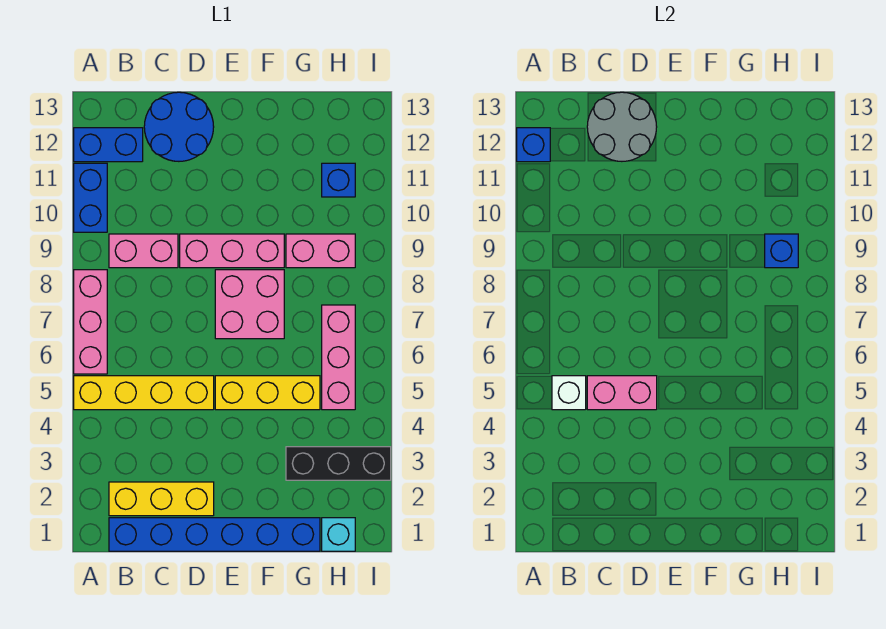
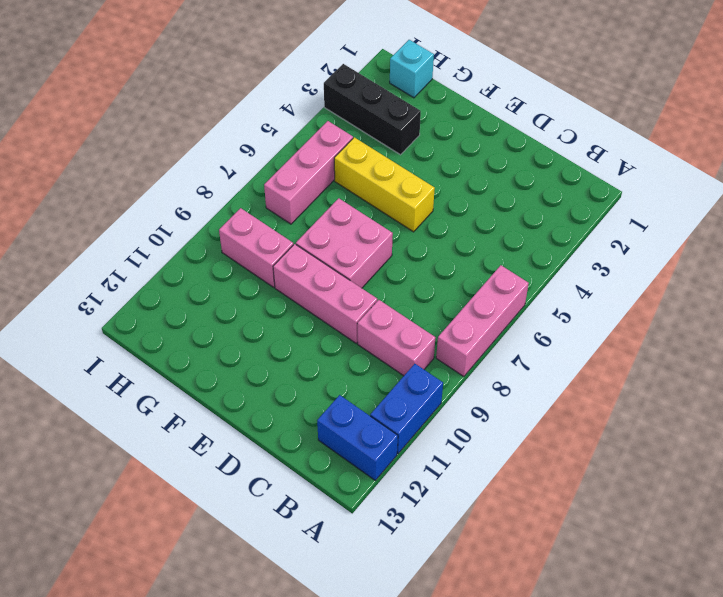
none -> yellow 1x4 brick [74,376,214,410]
none -> blue 1x6 brick [109,518,320,551]
none -> yellow 1x3 brick [109,482,214,516]

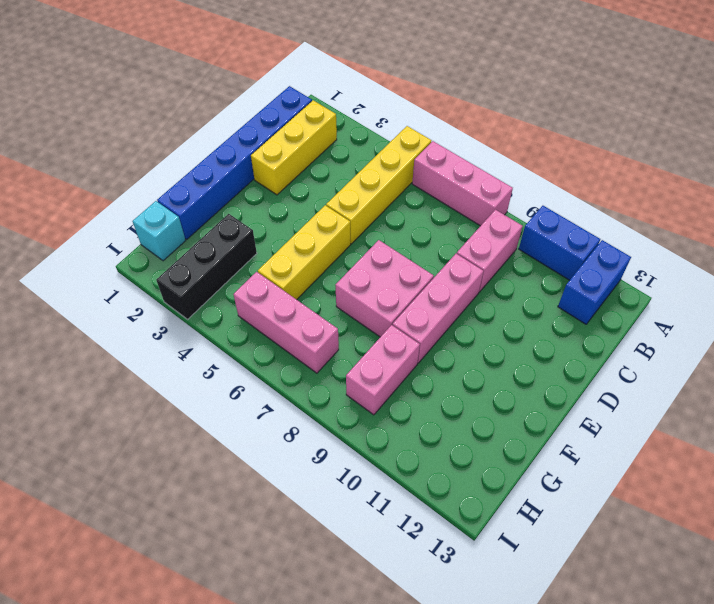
none -> blue 2x2 round brick [144,92,214,161]
none -> blue 1x1 brick [322,163,355,197]
none -> blue 1x1 brick [517,128,550,162]

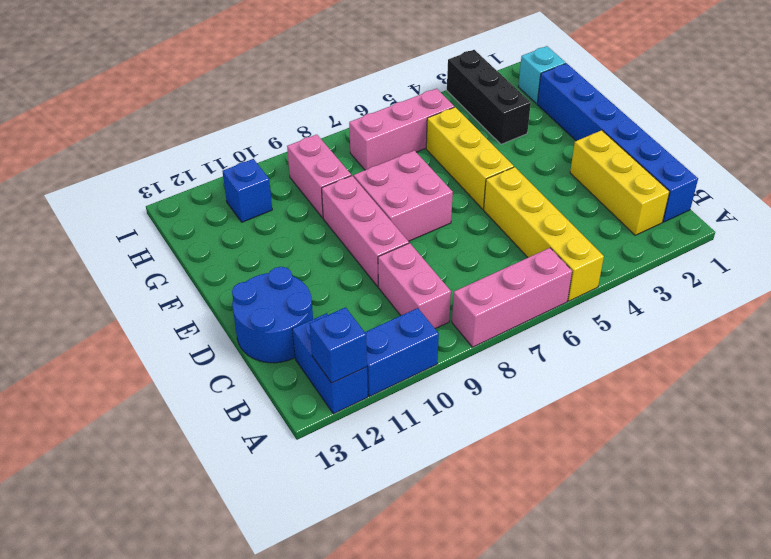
none -> white 1x1 brick [552,376,586,410]
none -> pink 1x2 brick [587,376,657,410]
none -> grey 2x2 round brick [587,92,657,161]

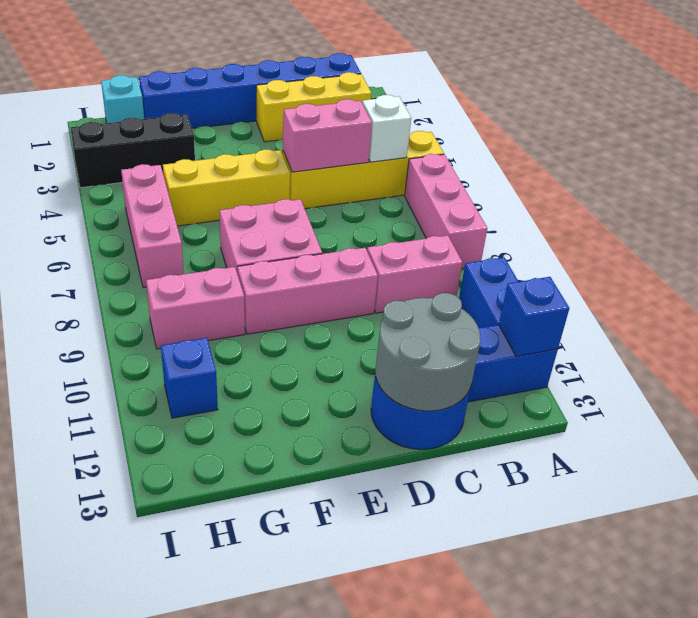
none -> blue 1x1 brick [765,234,798,268]

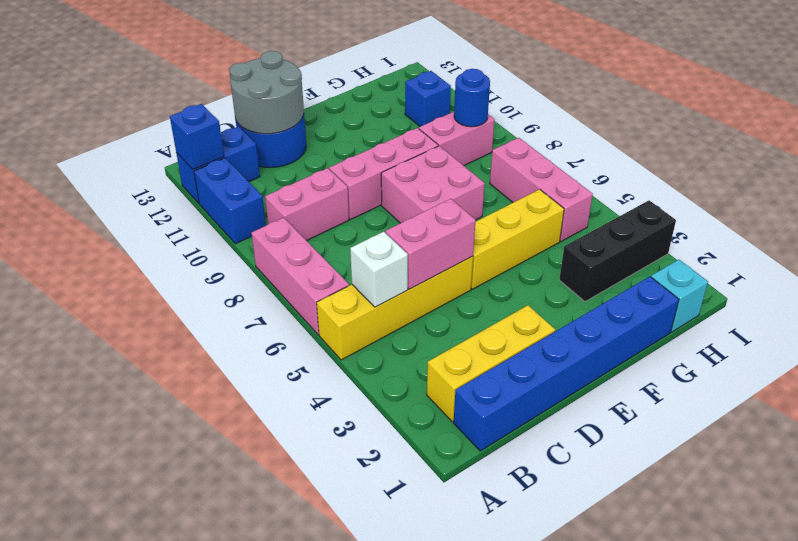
blue 1x1 round brick [454,69,490,127] -> blue 1x1 brick [765,234,798,268]

